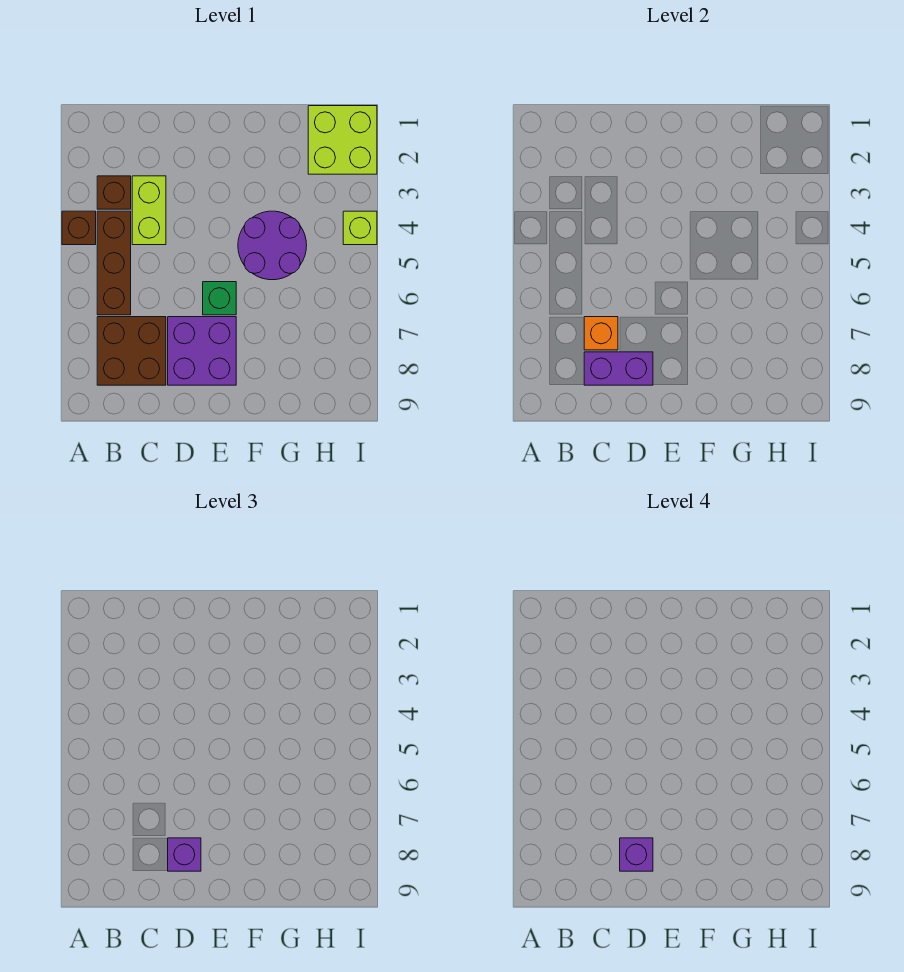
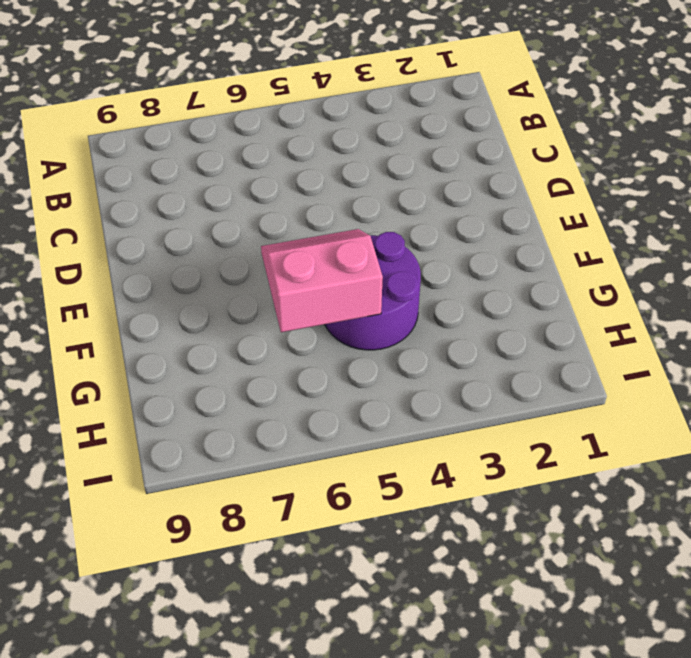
pink 2x2 slope [261,229,383,332] -> none
none -> brown 1x1 brick [62,211,96,245]
none -> brown 1x1 brick [97,176,131,209]
none -> brown 1x3 brick [97,211,131,315]

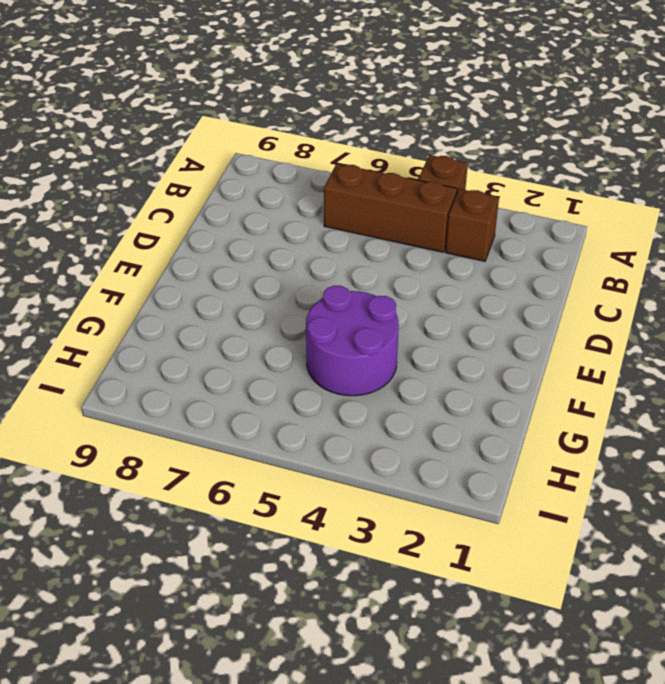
none -> brown 2x2 brick [97,317,166,385]
none -> lime 1x2 brick [132,176,166,245]
none -> purple 2x2 brick [168,317,236,385]

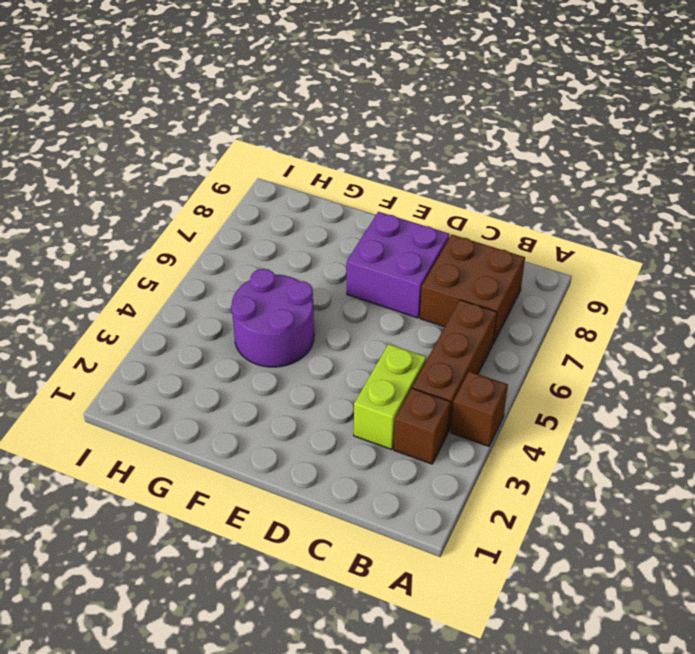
none -> green 1x1 brick [203,282,236,315]
none -> lime 2x2 brick [308,106,377,174]
none -> lime 1x1 brick [343,211,377,245]

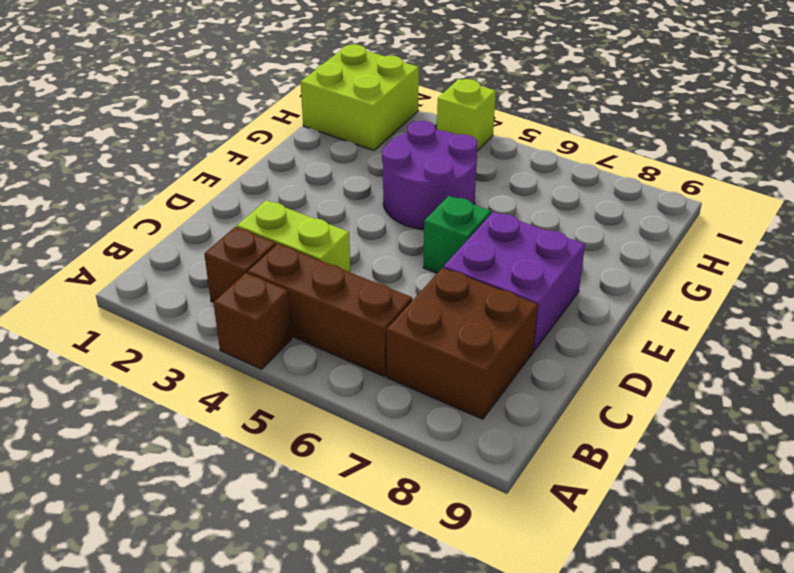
none -> orange 1x1 brick [584,317,618,350]
none -> purple 1x2 brick [584,352,653,385]
none -> purple 1x1 brick [168,838,201,871]

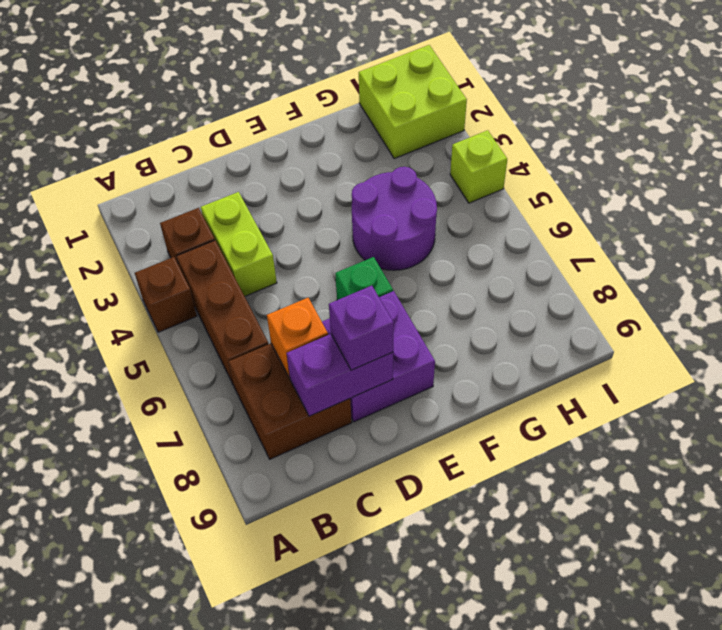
none -> purple 1x1 brick [620,838,653,871]

